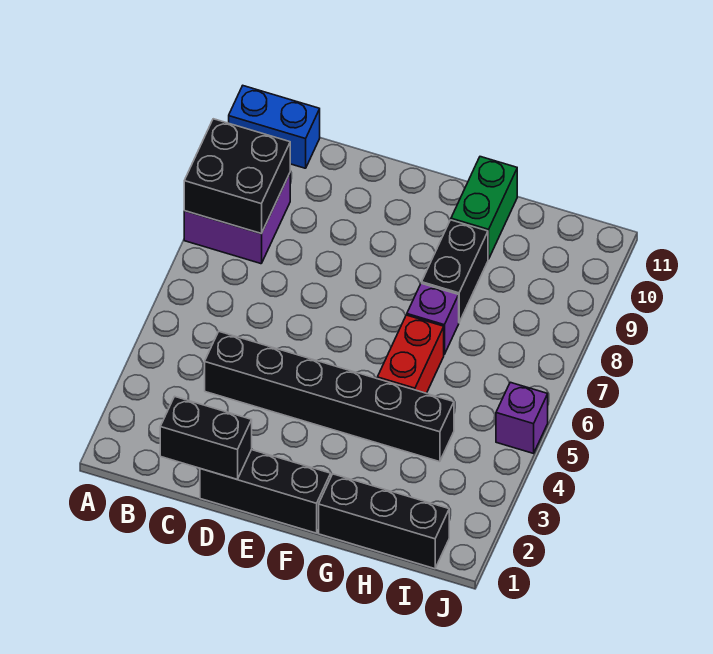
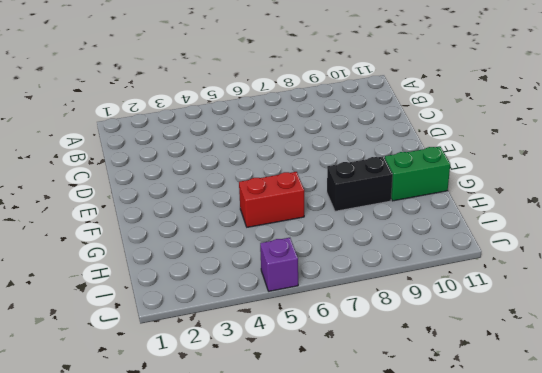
none -> purple 2x2 brick [184,173,290,264]
none -> blue 1x2 brick [229,86,320,168]
none -> black 1x6 brick [205,332,454,462]

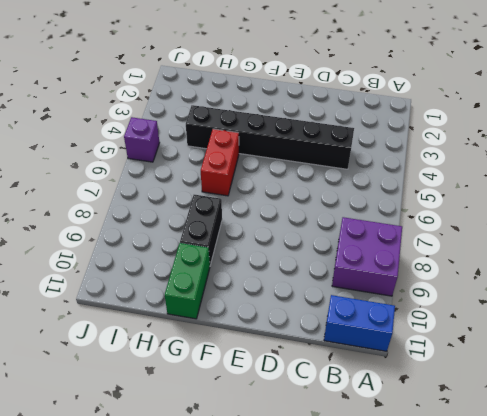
none -> black 1x3 brick [200,450,331,533]
none -> black 1x3 brick [319,474,449,569]
none -> purple 1x1 brick [407,283,459,354]

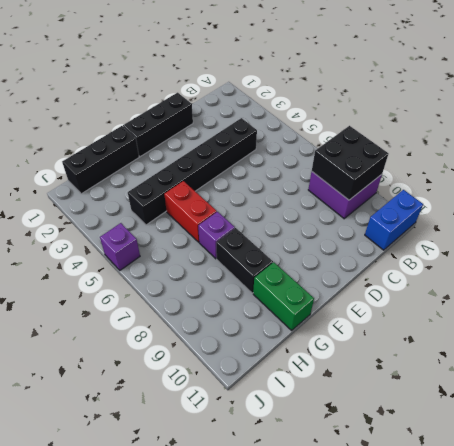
none -> black 1x2 brick [160,396,252,479]

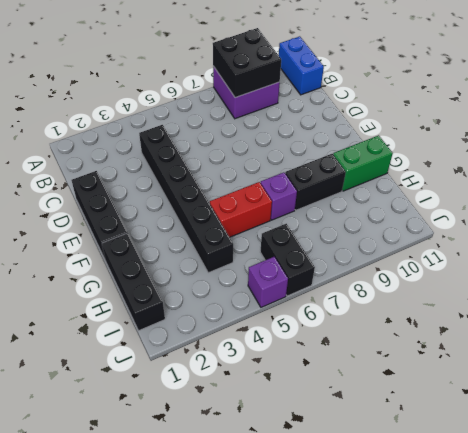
black 1x2 brick [260,224,315,296] -> black 1x2 brick moved to [160,396,252,479]

